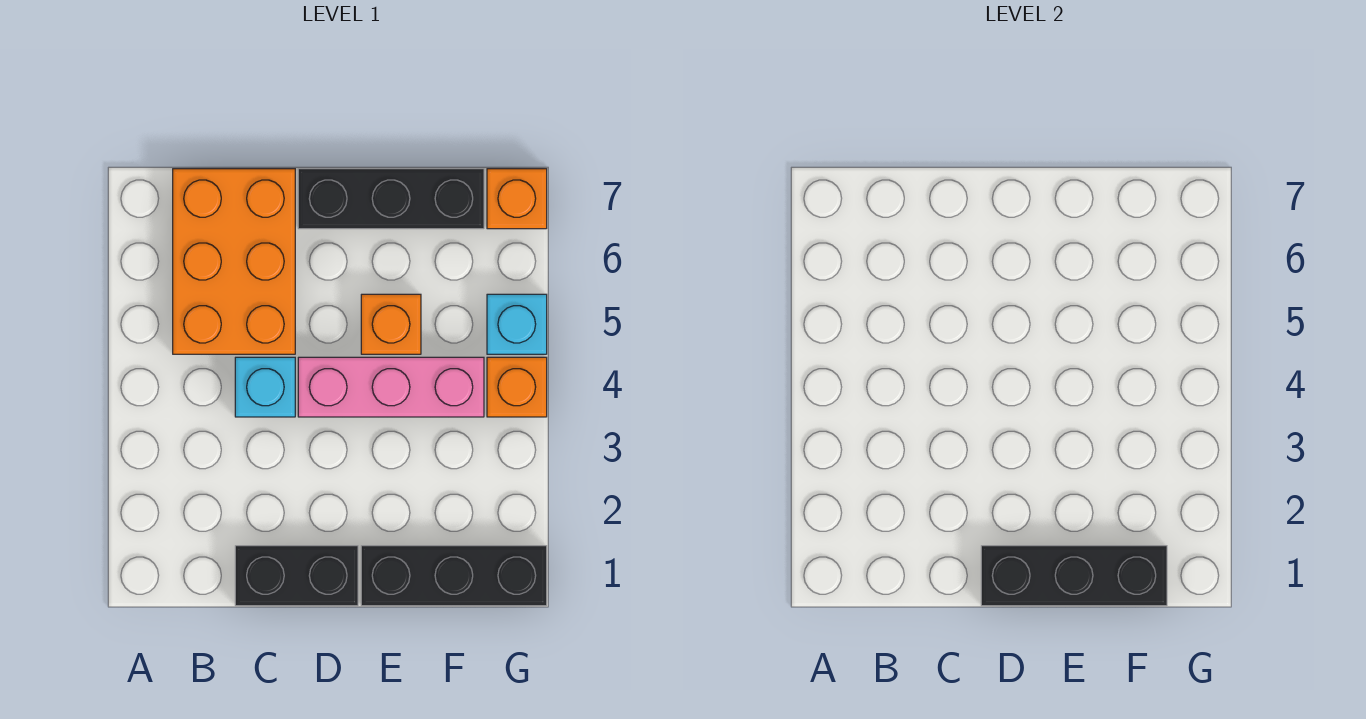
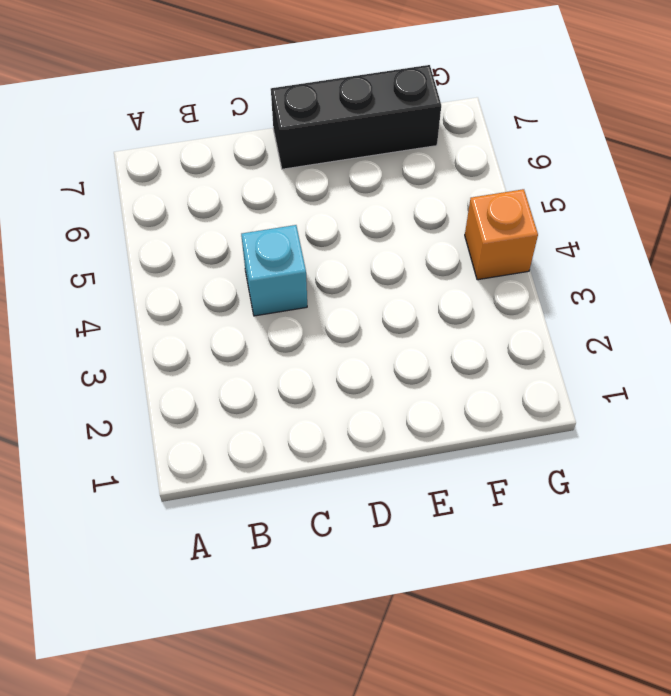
none -> orange 2x3 brick [173,169,295,354]
none -> black 1x2 brick [235,546,358,606]

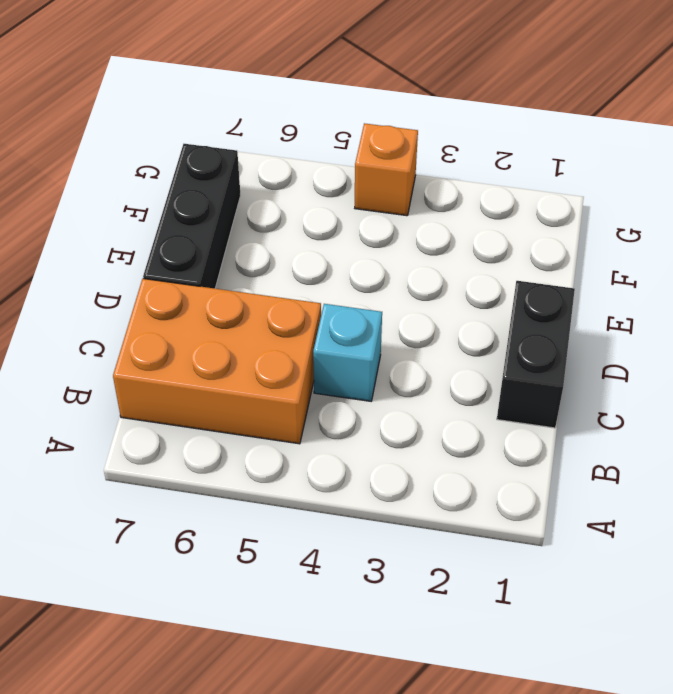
none -> pink 1x3 brick [298,357,484,417]
none -> black 1x3 brick [361,546,547,606]

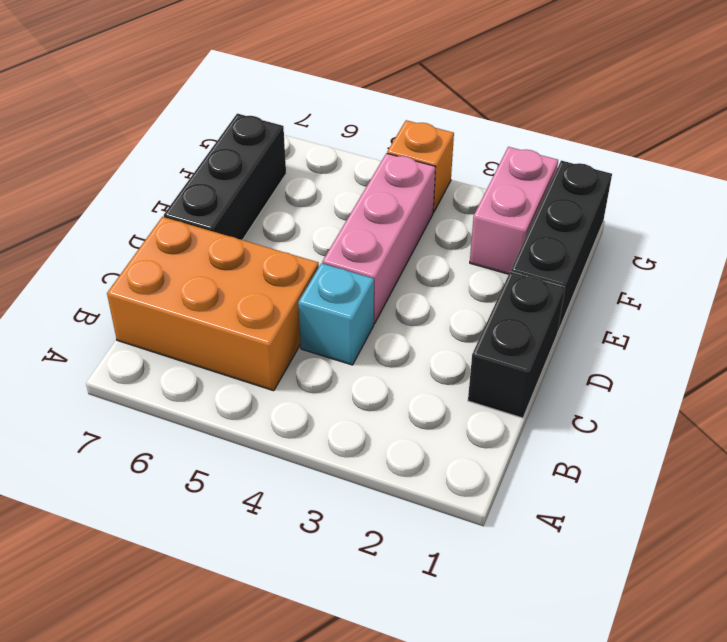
pink 1x2 brick [470,147,558,274] -> none
none -> orange 1x1 brick [361,294,421,354]
none -> cyan 1x1 brick [487,294,547,354]

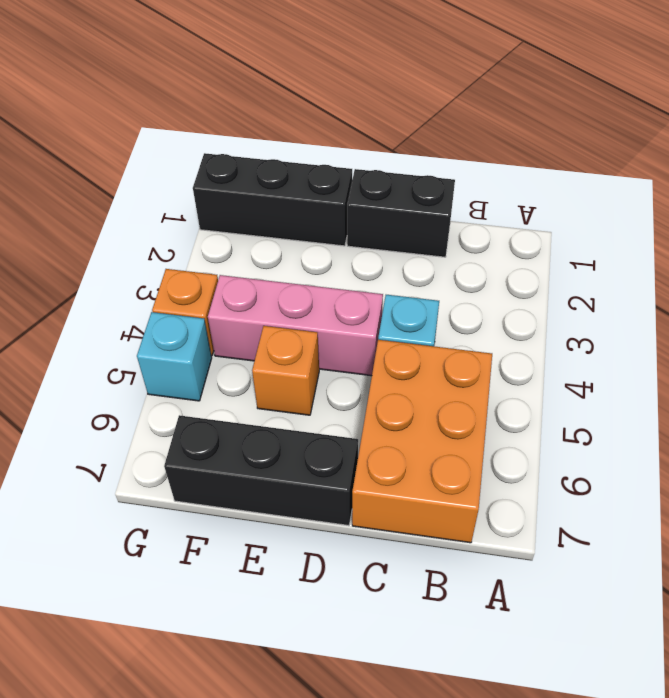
none -> orange 1x1 brick [487,169,547,229]
none -> black 1x3 brick [981,546,1167,606]

